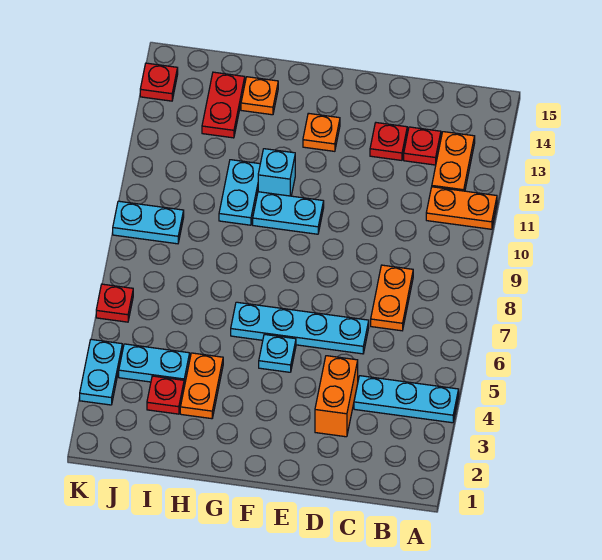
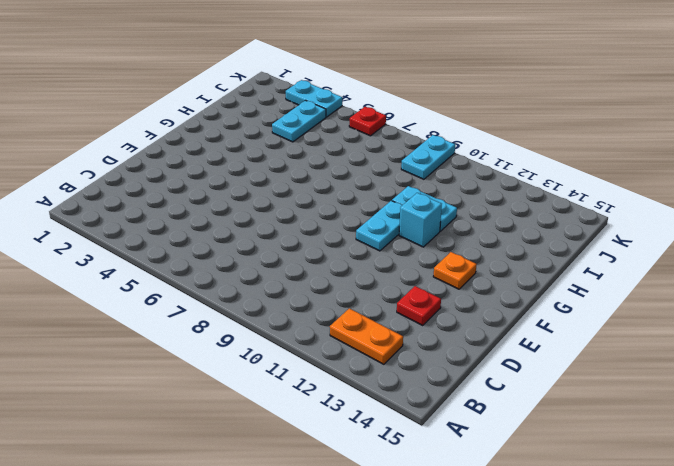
none -> cyan 1x3 plate [354,376,459,423]
none -> orange 1x2 plate [426,187,497,229]
none -> orange 1x2 plate [371,265,413,331]

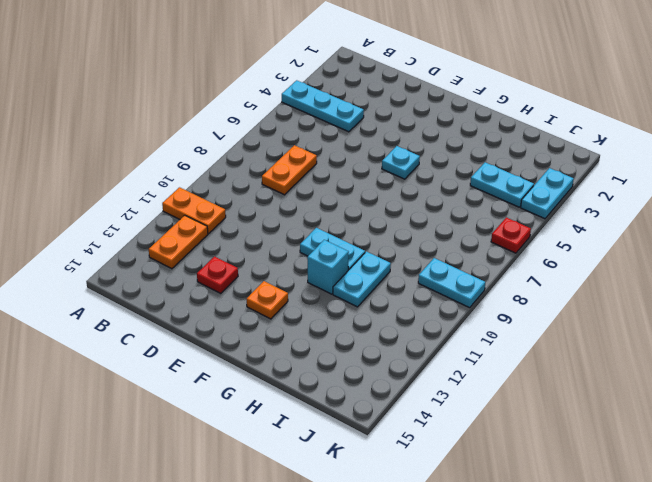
none -> red 1x1 plate [404,127,441,165]
none -> orange 1x2 brick [315,356,358,437]
none -> cyan 1x4 plate [231,302,369,354]

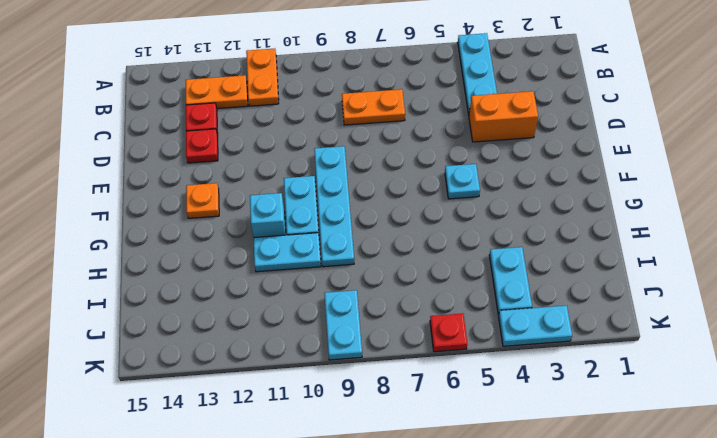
cyan 1x4 plate [314,146,354,267] -> cyan 1x4 plate moved to [231,302,369,354]
none -> orange 1x2 plate [180,353,223,419]
none -> orange 1x1 plate [241,77,278,115]
none -> red 1x1 plate [147,376,184,414]

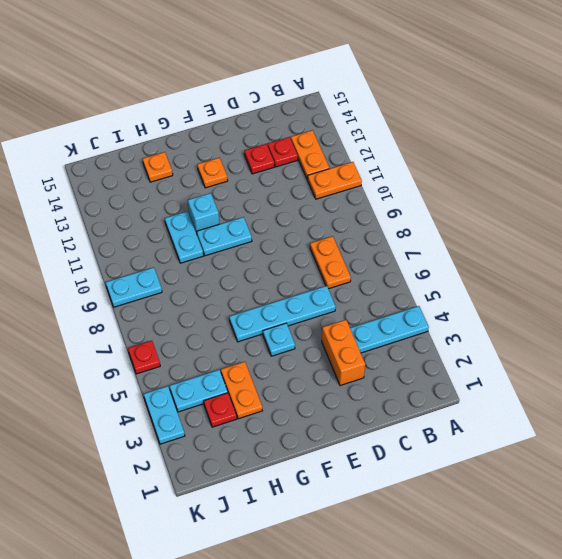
none -> red 1x2 plate [202,72,245,138]
none -> red 1x1 plate [140,63,178,101]

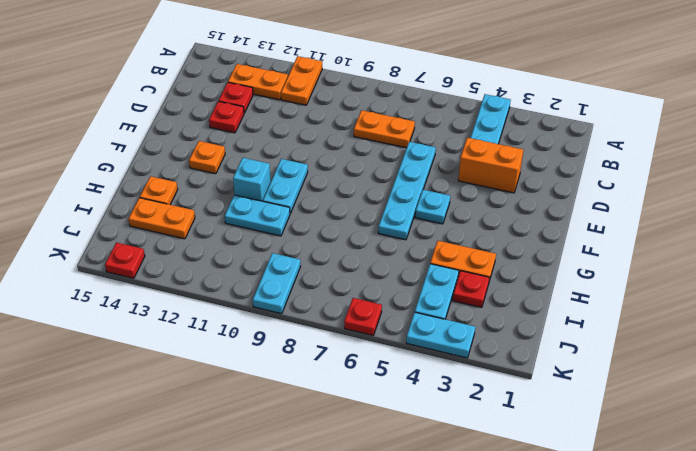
orange 1x2 plate [129,198,195,239] -> red 1x2 plate [202,72,245,138]

